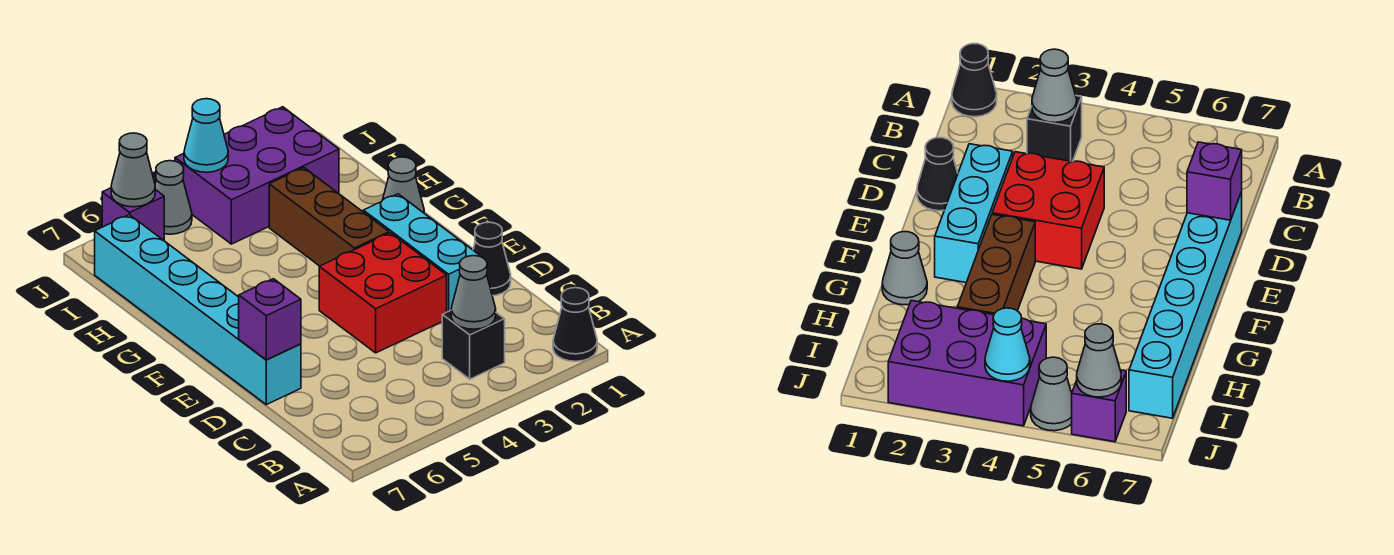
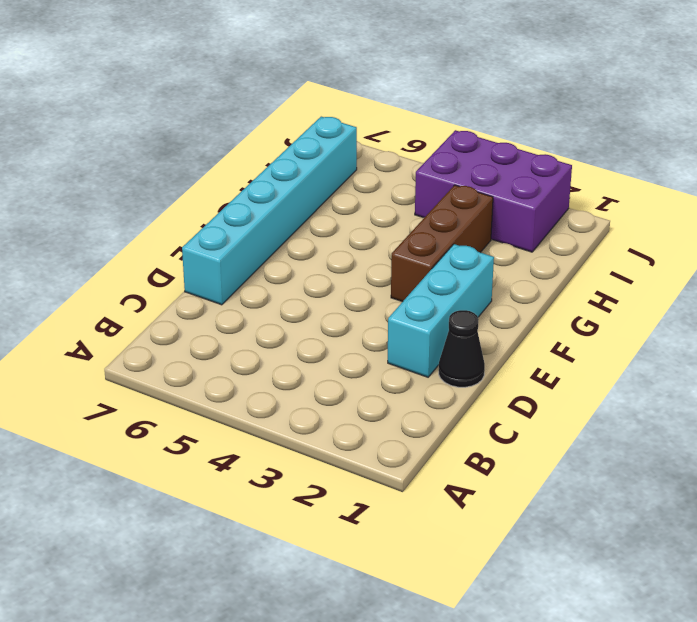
none -> black 1x1 cone [553,288,597,361]
none -> black 1x1 brick [442,311,505,379]
none -> red 2x2 brick [319,233,447,353]

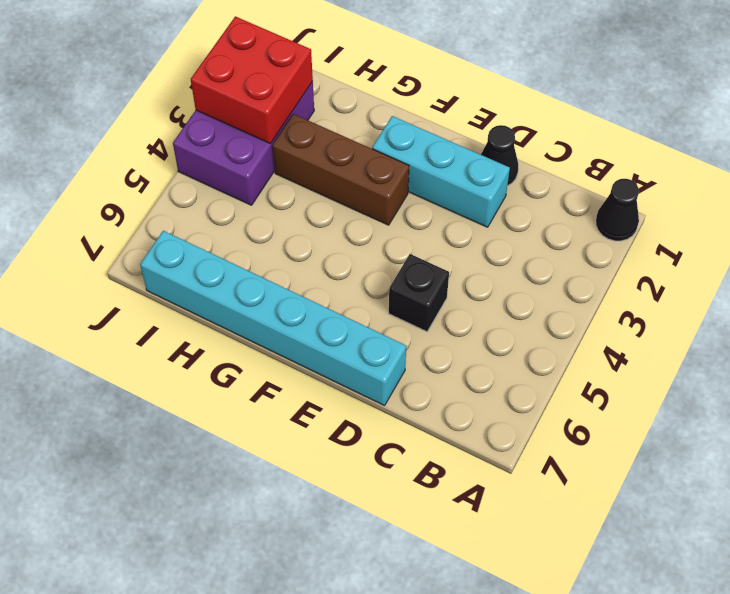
black 1x1 brick [389,254,449,332] -> black 1x1 brick moved to [442,311,505,379]
red 2x2 brick [191,16,313,144] -> red 2x2 brick moved to [319,233,447,353]
none -> grey 1x1 cone [383,157,424,213]
none -> grey 1x1 cone [155,161,192,234]
none -> purple 1x1 brick [102,188,164,240]

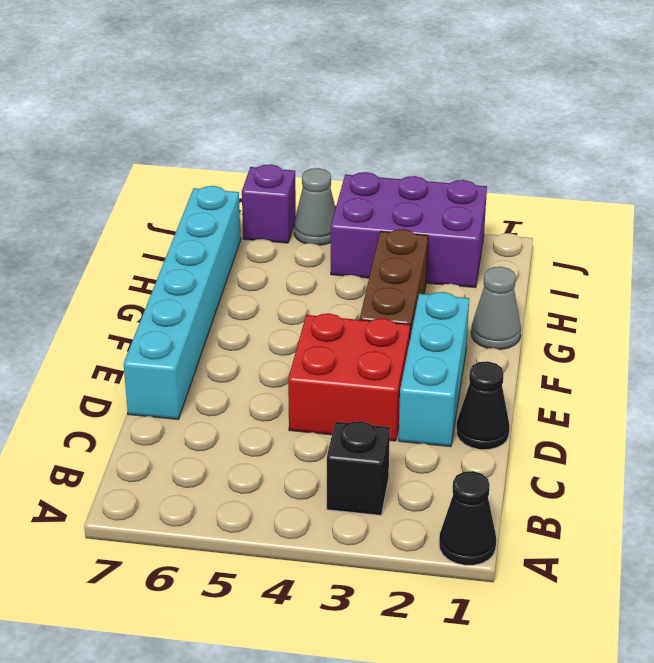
none -> grey 1x1 cone [451,256,496,329]
none -> purple 1x1 brick [239,279,301,360]
none -> cyan 1x1 cone [184,99,228,172]

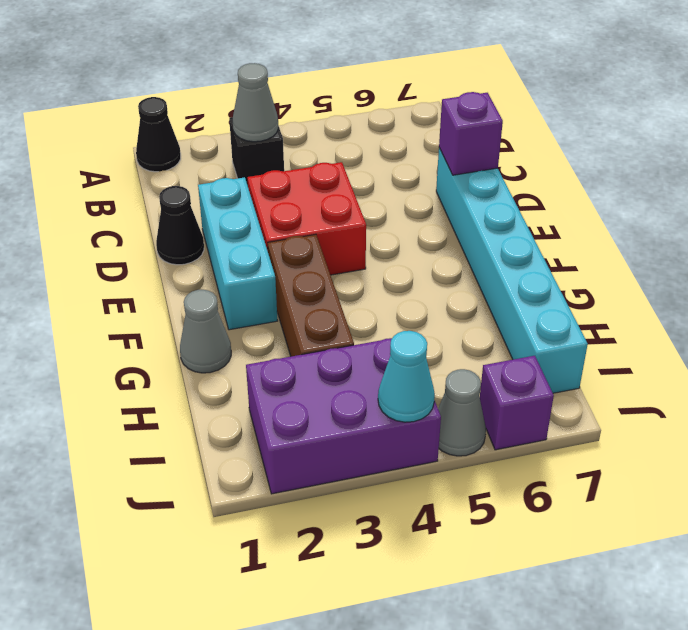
none -> grey 1x1 cone [111,133,155,207]

